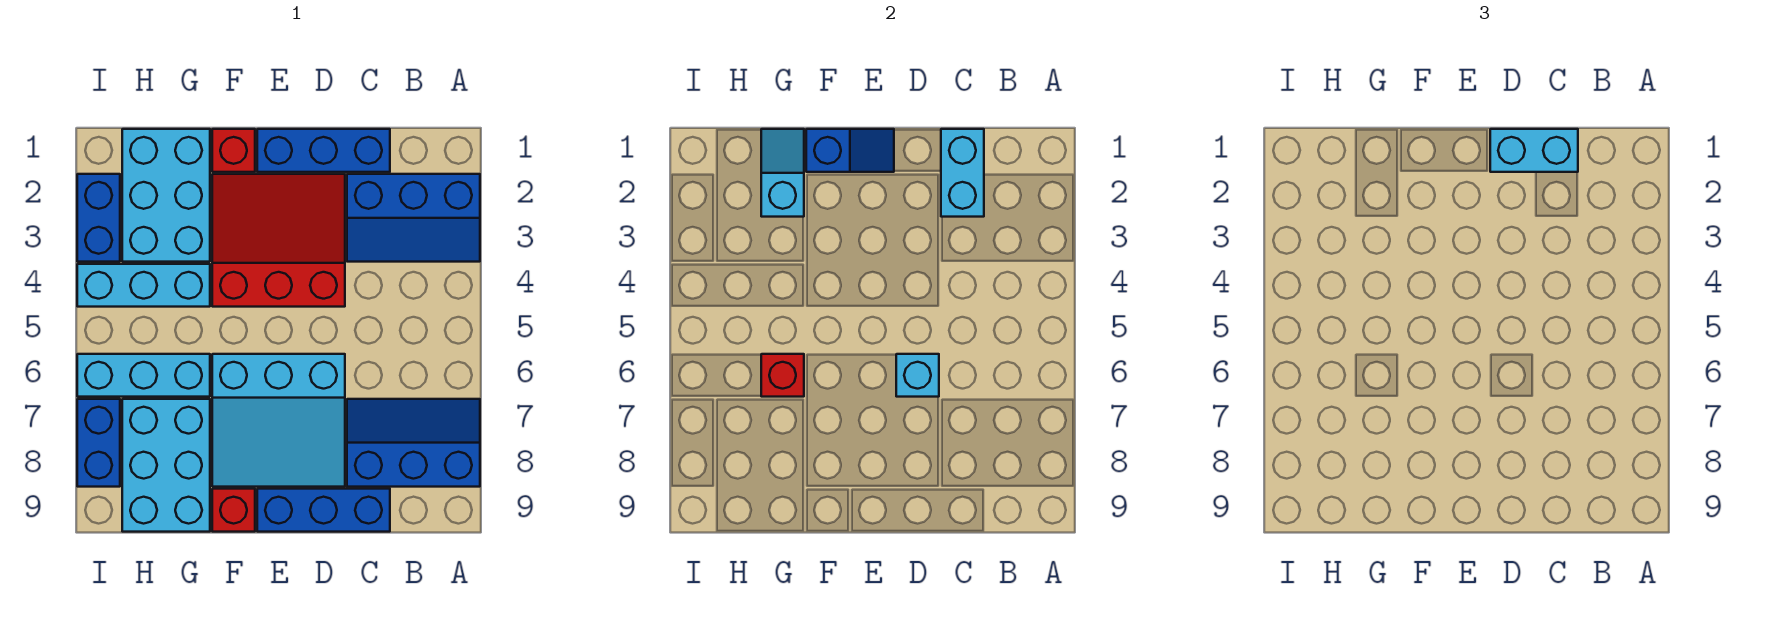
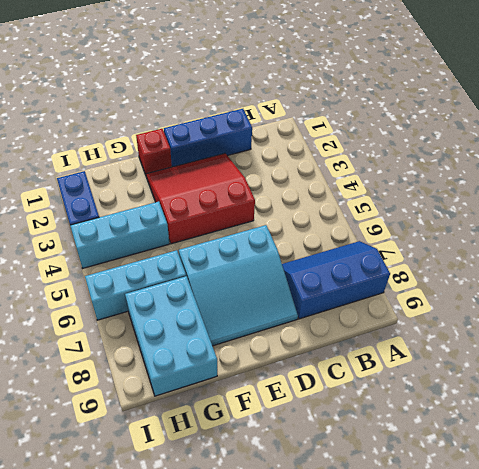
none -> blue 2x3 slope [347,174,480,262]
none -> blue 1x3 brick [257,489,390,532]
none -> red 1x1 brick [212,489,255,532]

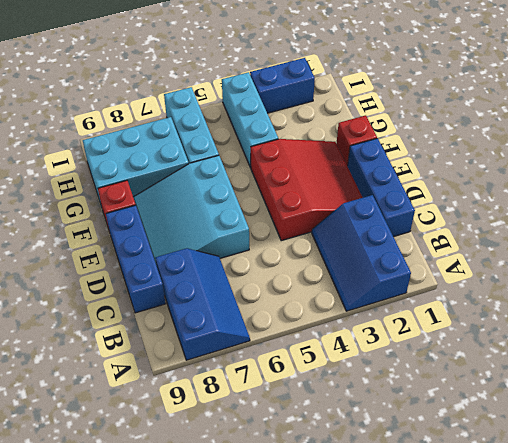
none -> cyan 2x3 brick [122,129,210,262]
none -> blue 1x2 brick [77,399,120,487]
none -> cyan 1x2 brick [941,129,984,217]

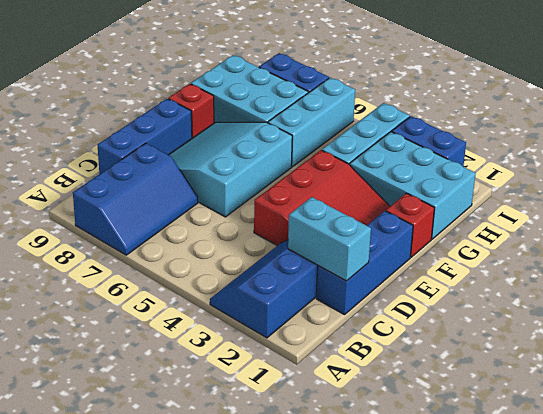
none -> cyan 1x1 brick [896,354,939,397]
none -> blue 1x2 slope [806,129,894,172]
none -> cyan 1x2 slope [761,129,804,217]

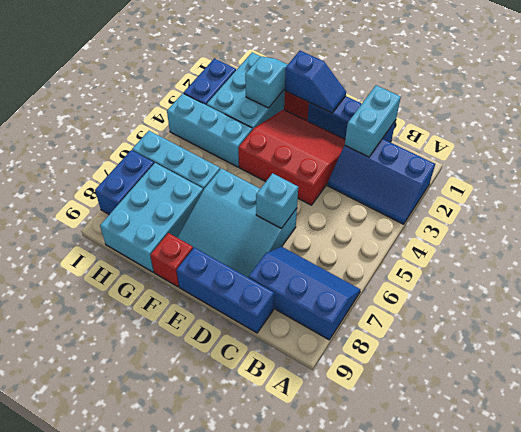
none -> red 1x1 brick [761,354,804,397]
none -> cyan 1x2 brick [1490,129,1578,172]

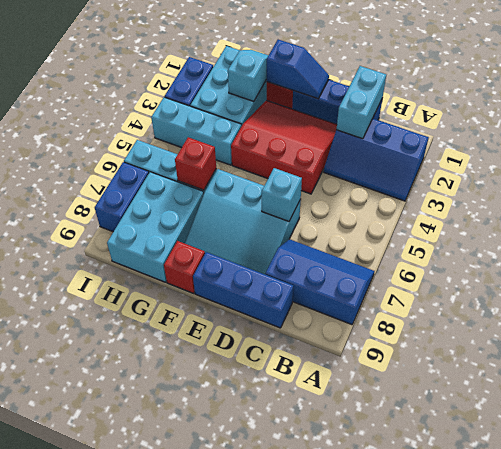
none -> cyan 1x2 brick [1490,129,1578,172]

